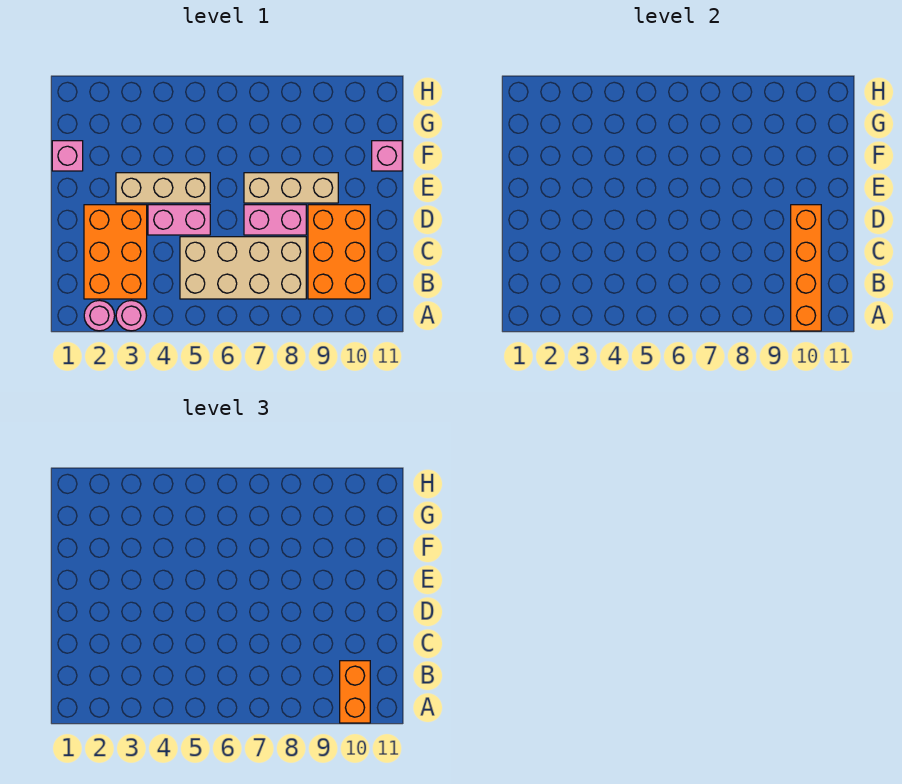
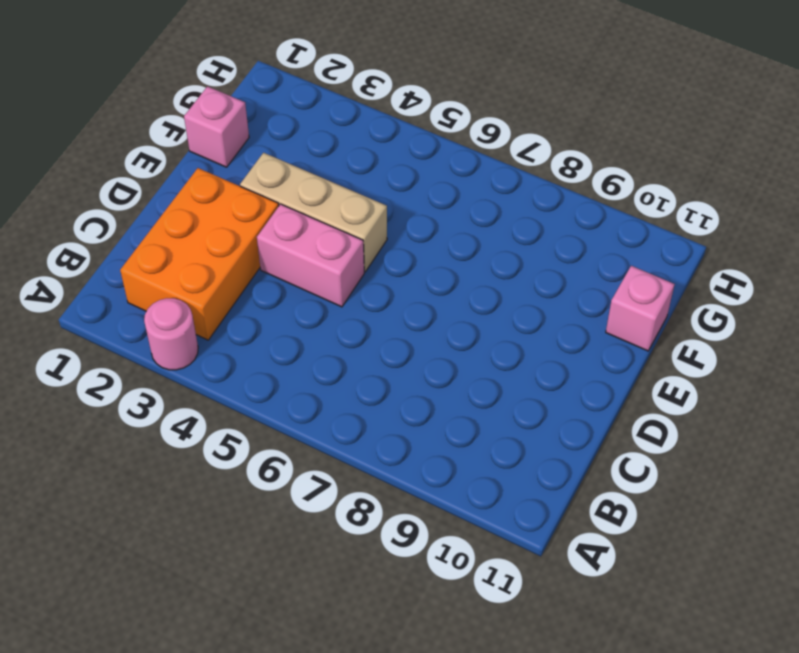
none -> pink 1x1 round brick [84,300,115,331]
none -> tan 2x4 brick [180,237,306,299]
none -> orange 2x3 brick [308,205,370,299]

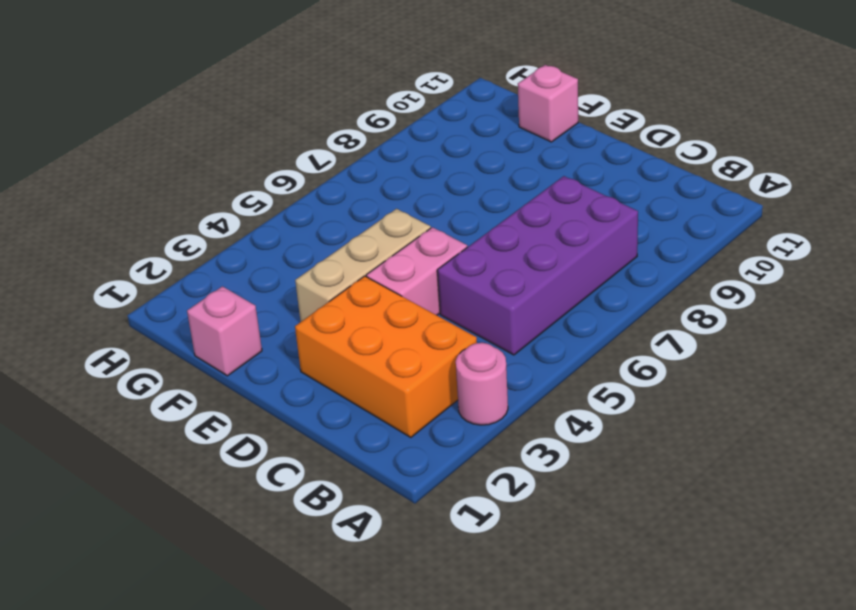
purple 2x4 brick [437,176,638,355] -> tan 2x4 brick [180,237,306,299]
none -> pink 1x1 round brick [84,300,115,331]
none -> orange 2x3 brick [308,205,370,299]
none -> pink 1x2 brick [244,205,306,235]

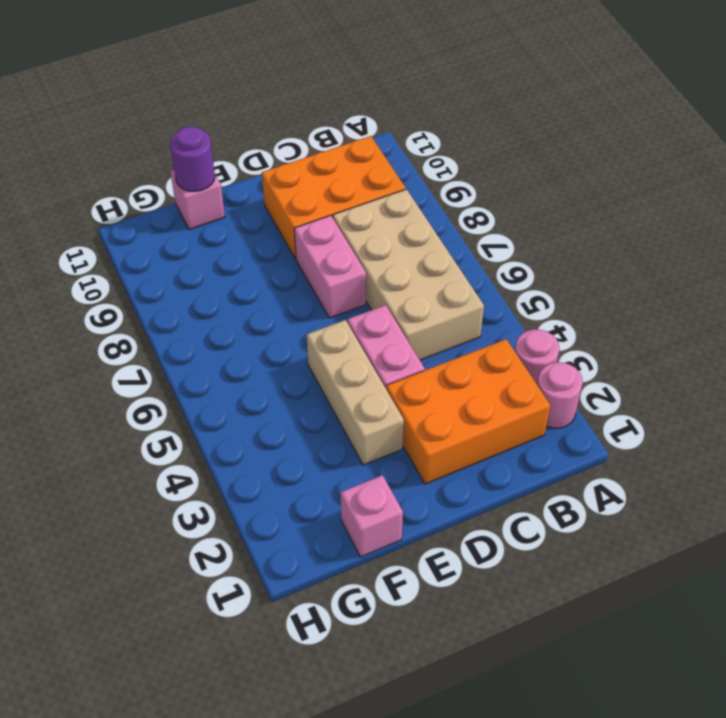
purple 1x1 round brick [170,126,215,191] -> none
none -> tan 1x3 brick [244,173,338,203]
none -> orange 1x4 brick [791,205,821,331]
none -> orange 1x2 brick [340,661,370,723]

